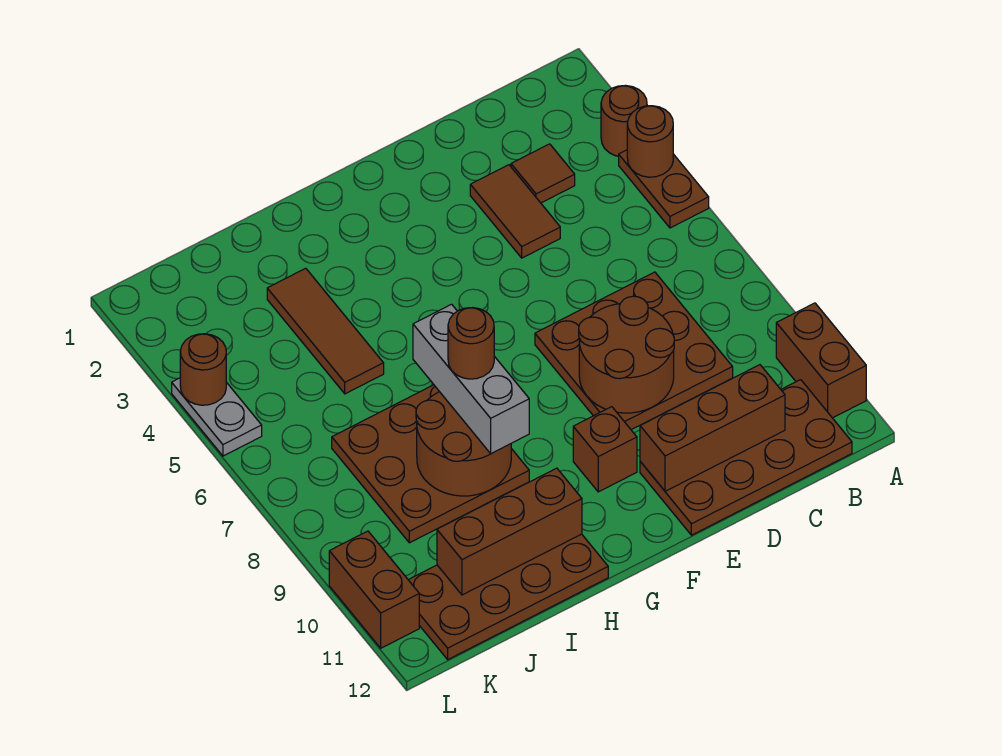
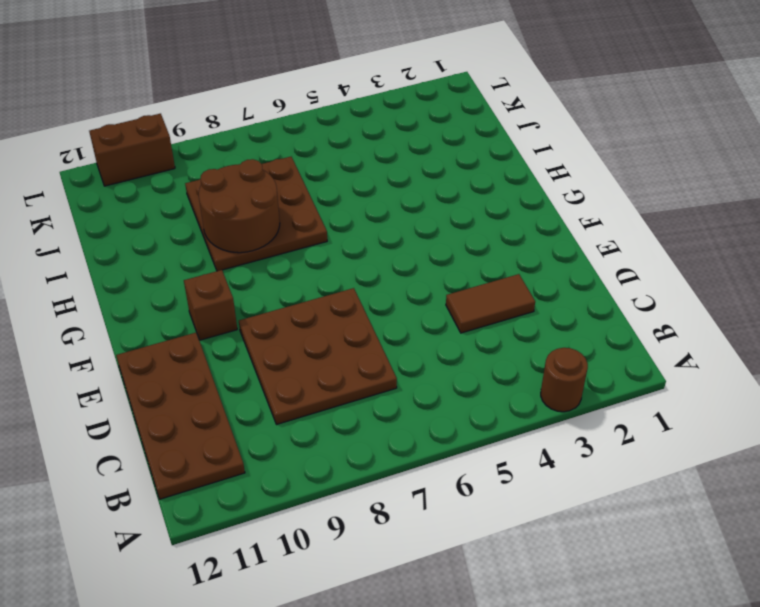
none -> brown 1x2 plate [619,150,709,228]
none -> brown 1x2 brick [776,303,866,418]
none -> brown 1x1 tile [511,144,575,203]

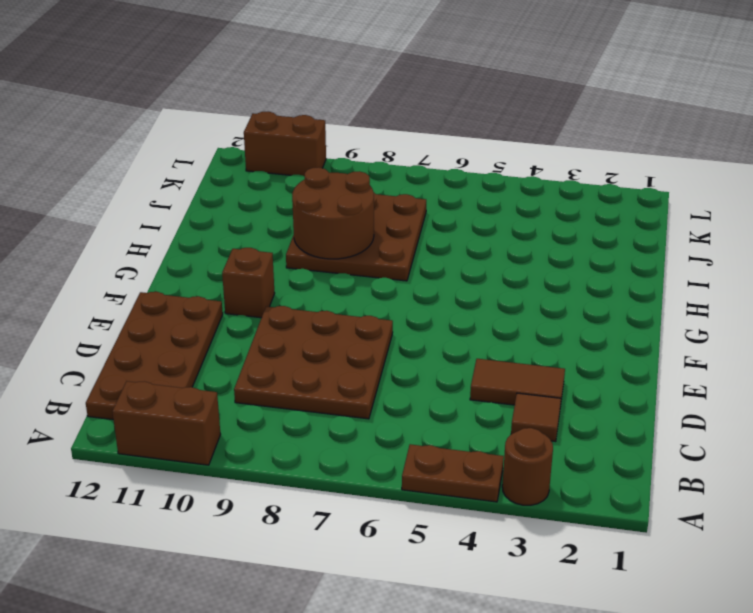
none -> brown 2x4 plate [409,534,608,659]
none -> brown 1x3 tile [267,268,384,394]
none -> grey 1x2 plate [172,378,262,456]

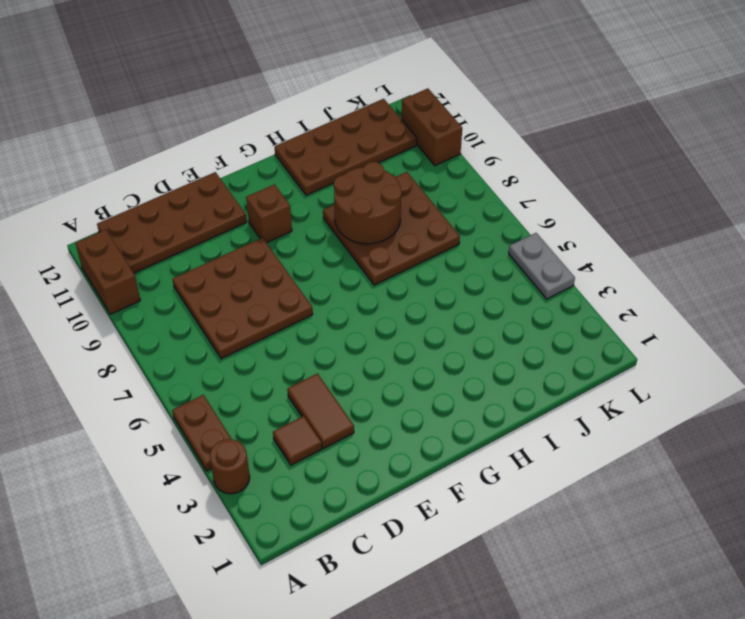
none -> brown 1x3 tile [267,268,384,394]
none -> brown 1x1 round brick [627,106,673,177]
none -> brown 1x3 brick [640,365,785,491]

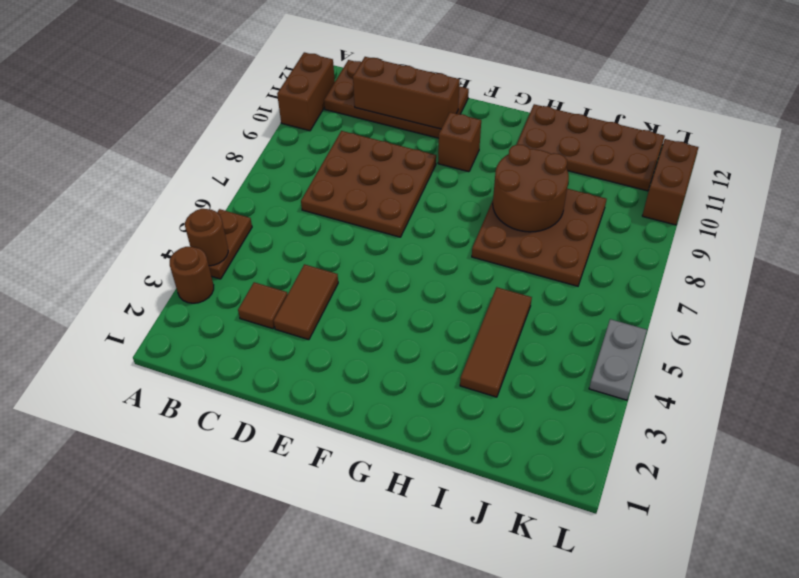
none -> brown 2x2 round brick [579,296,674,413]
none -> brown 1x3 brick [437,468,582,595]
none -> brown 1x1 round brick [180,334,226,405]

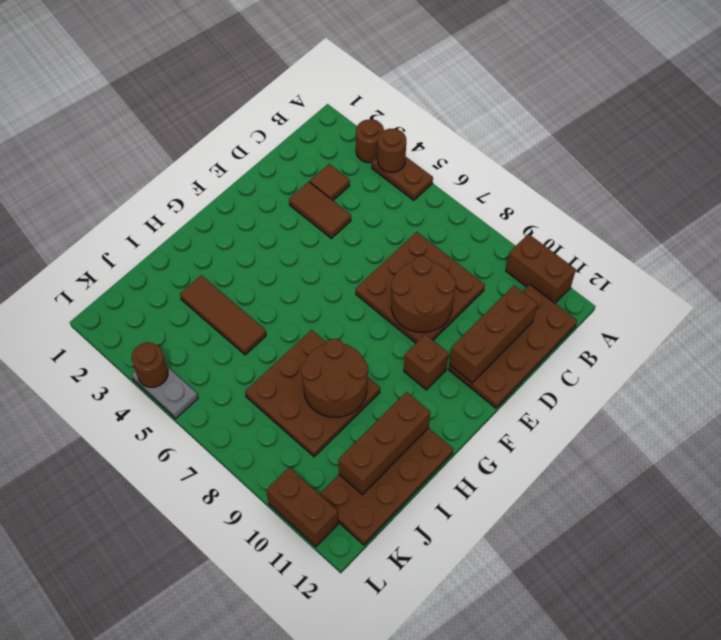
none -> grey 1x3 brick [413,304,529,454]
none -> brown 1x1 round brick [448,308,494,379]

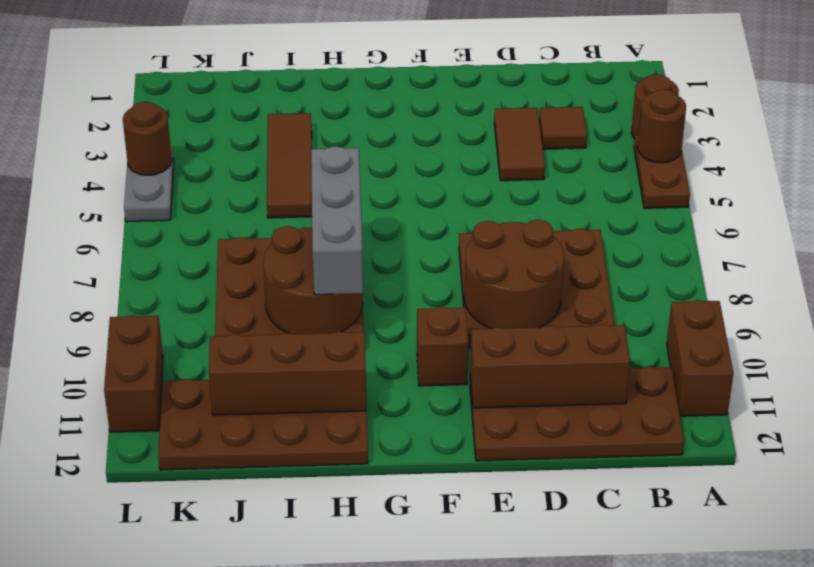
none -> brown 1x1 round brick [448,308,494,379]

